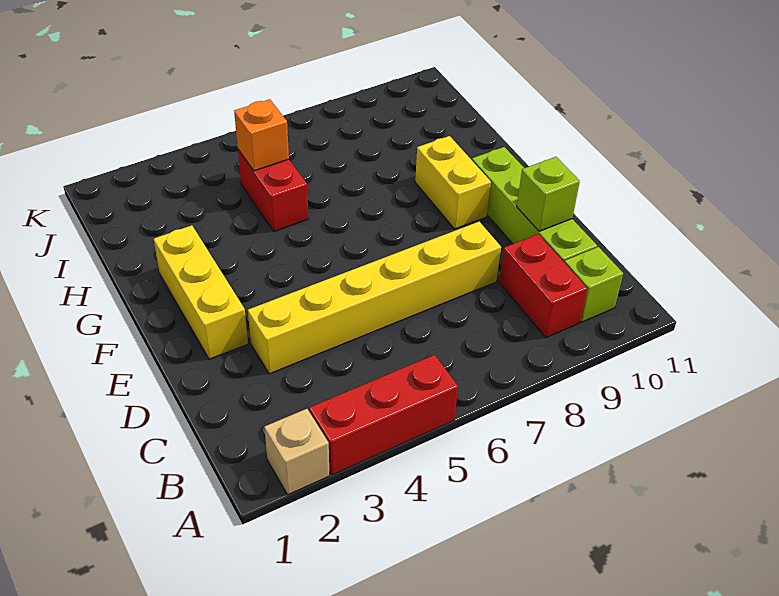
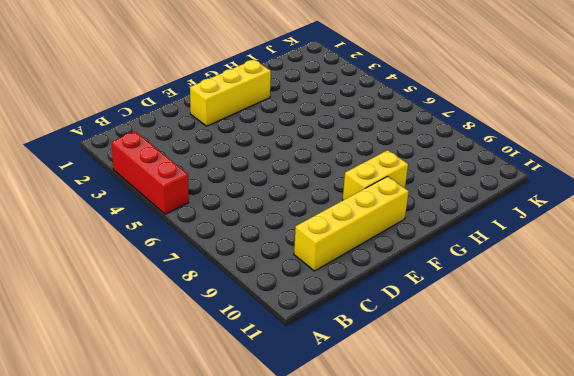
yellow 1x4 brick [294,176,409,271] -> lime 1x4 brick [472,147,597,262]
none -> tan 1x1 brick [264,409,329,495]
none -> red 1x2 brick [499,234,587,338]

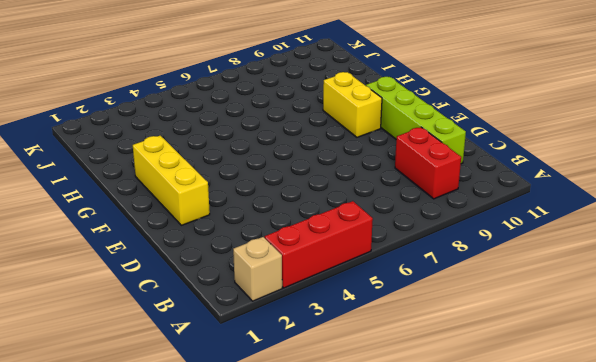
none -> lime 1x1 brick [564,247,623,322]
none -> yellow 1x6 brick [248,222,501,374]

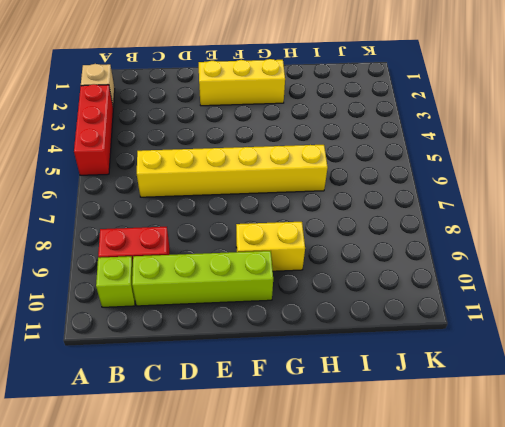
yellow 1x6 brick [137,145,328,197] -> yellow 1x6 brick turned to [248,222,501,374]
none -> red 1x2 brick [238,150,308,231]
none -> lime 1x1 brick [517,157,580,231]

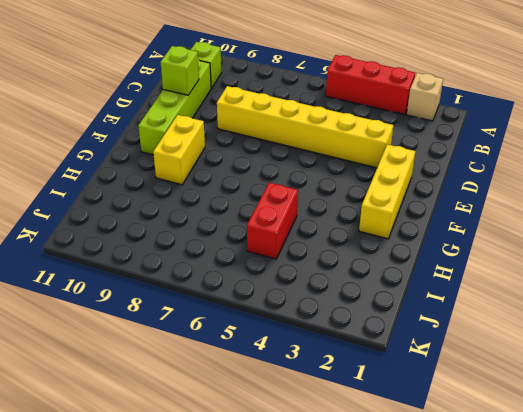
none -> red 1x2 brick [499,234,587,338]
none -> orange 1x1 brick [234,99,289,171]

